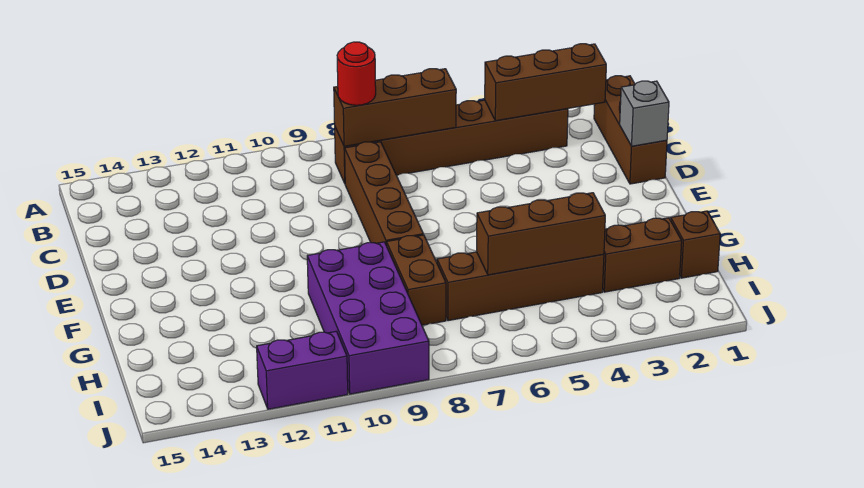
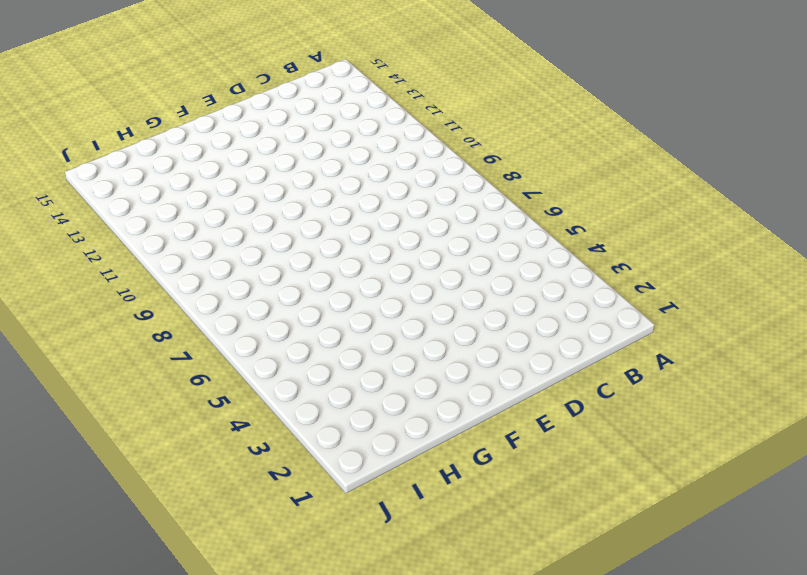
none -> brown 1x3 brick [594,76,667,184]
none -> brown 1x6 brick [335,100,568,183]
none -> brown 1x4 brick [345,142,423,246]

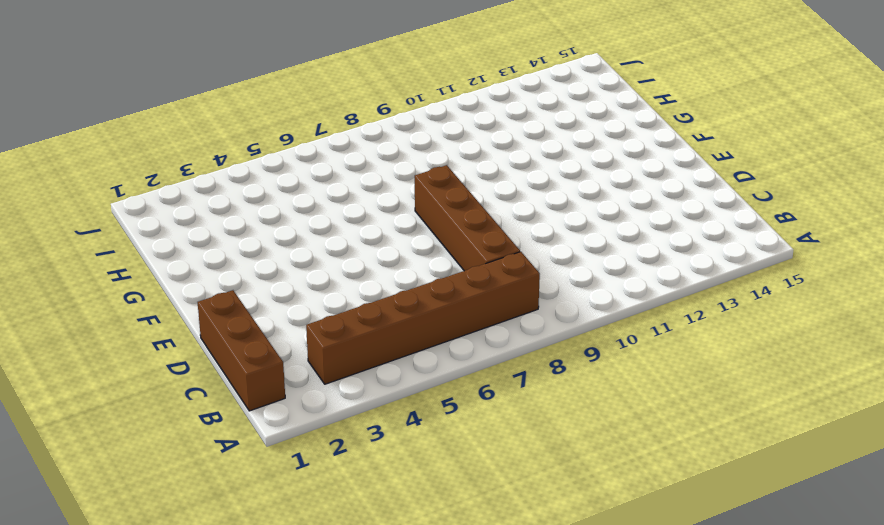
none -> brown 1x2 brick [387,235,446,325]
none -> purple 2x4 brick [307,242,429,394]
none -> brown 1x1 brick [671,211,720,278]

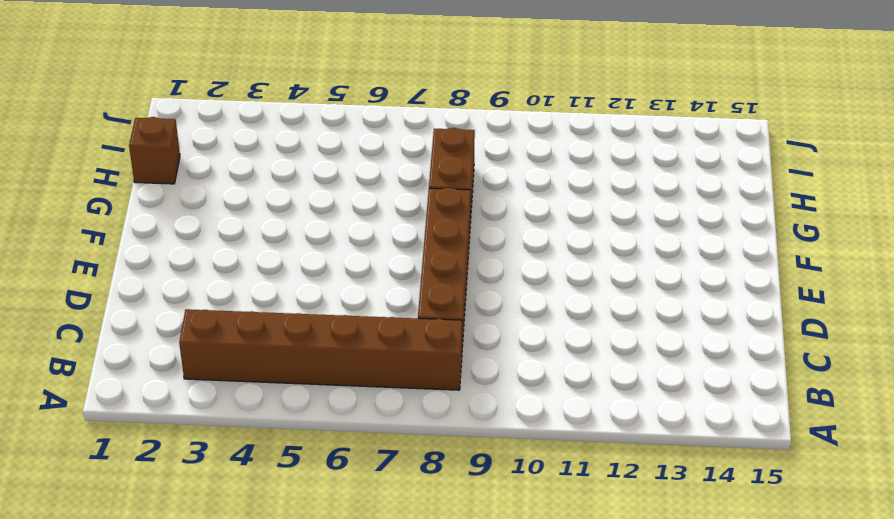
none -> brown 1x3 brick [594,76,667,184]
none -> purple 2x4 brick [307,242,429,394]
none -> brown 1x2 brick [603,218,682,292]

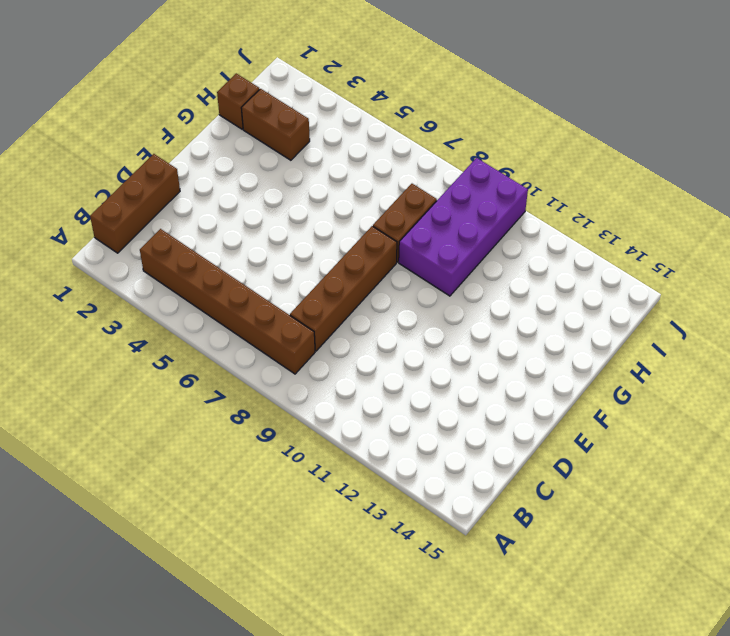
none -> brown 1x4 brick [437,252,604,321]
none -> purple 1x2 brick [257,331,348,409]
none -> brown 1x3 brick [485,44,606,121]

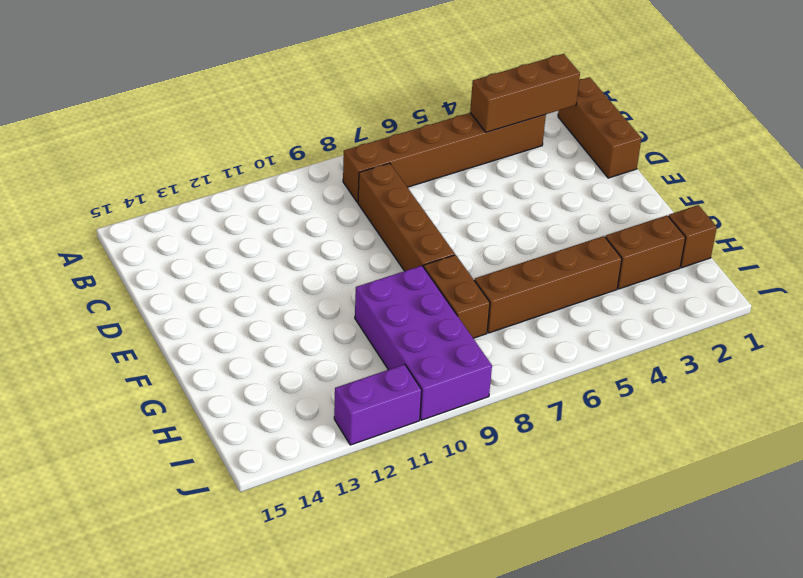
none -> brown 1x3 brick [334,69,456,146]
none -> grey 1x1 brick [620,81,669,146]
none -> brown 1x3 brick [477,193,605,275]

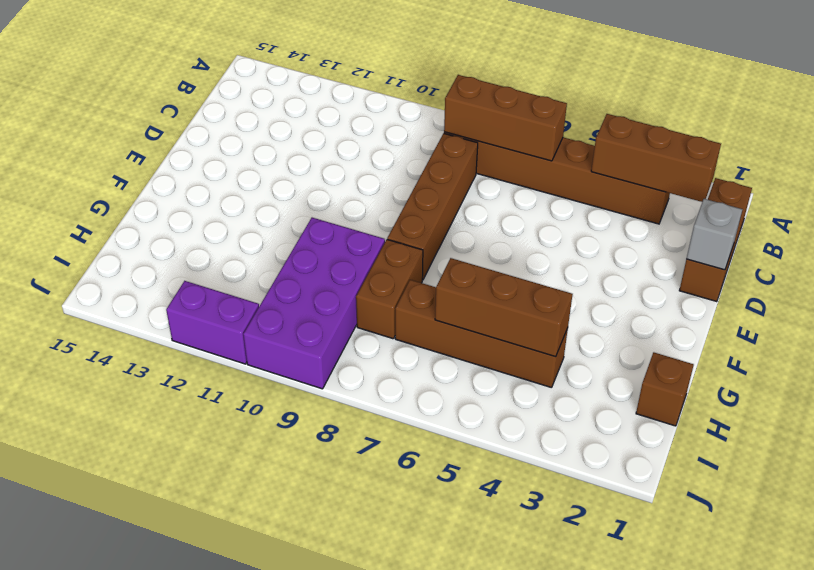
none -> brown 1x2 brick [603,218,682,292]
none -> red 1x1 round brick [337,42,376,105]

